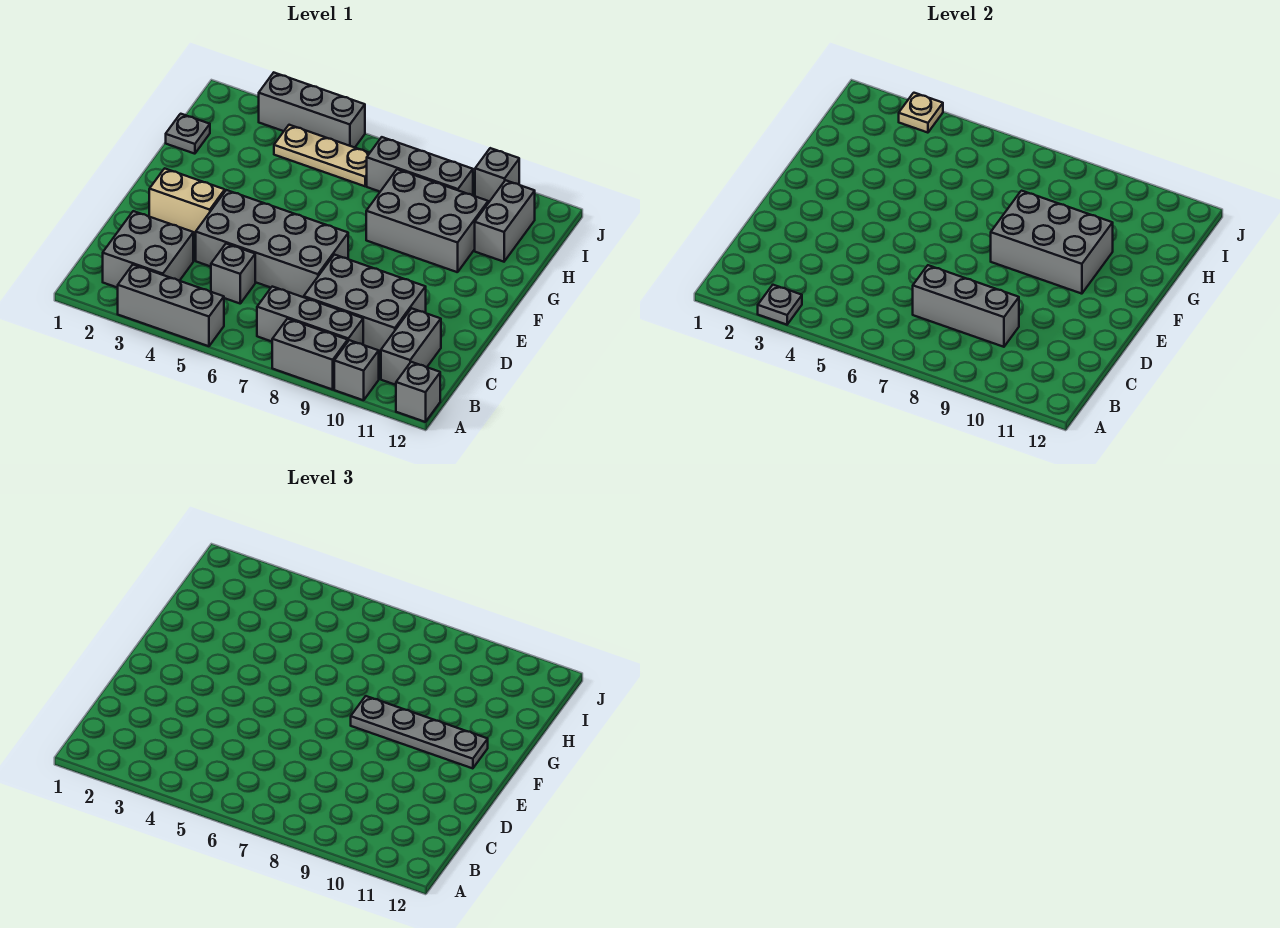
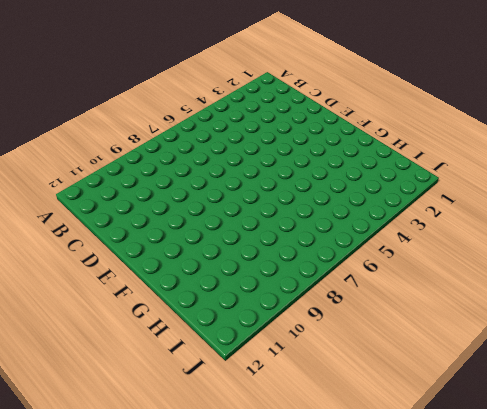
none -> grey 1x3 brick [118,265,224,346]
none -> grey 1x2 brick [272,319,348,390]
none -> grey 1x1 brick [334,340,379,400]

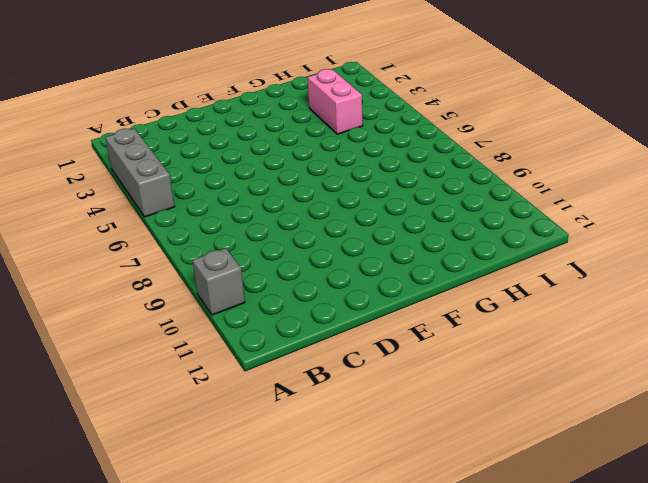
pink 1x2 brick [308,69,363,134] -> none
none -> grey 1x2 brick [272,319,348,390]
none -> grey 1x1 brick [396,362,440,422]
none -> grey 2x2 brick [103,211,193,288]

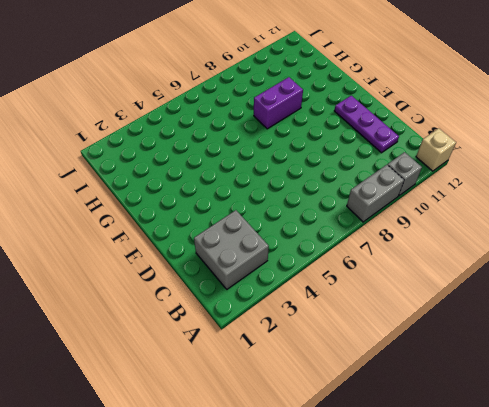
tan 1x1 brick [416,128,456,171] -> grey 1x1 brick [396,362,440,422]
purple 1x3 plate [334,96,399,153] -> grey 1x2 brick [381,308,441,385]
purple 1x2 brick [254,77,303,129] -> grey 2x3 brick [366,169,488,272]
none -> grey 1x3 brick [118,265,224,346]
none -> grey 1x3 brick [257,287,363,345]
none -> grey 1x1 brick [211,244,255,303]

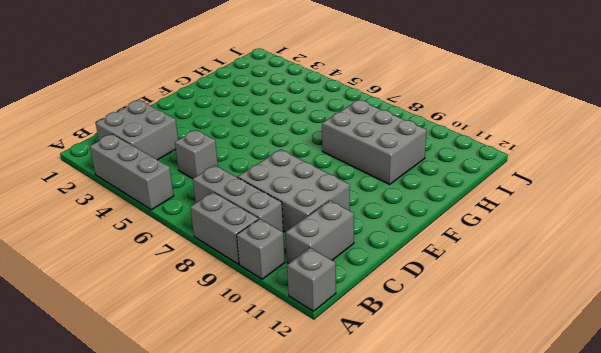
none -> grey 2x4 brick [196,190,348,297]
none -> tan 1x2 brick [149,168,225,234]
none -> grey 1x1 plate [166,114,210,154]

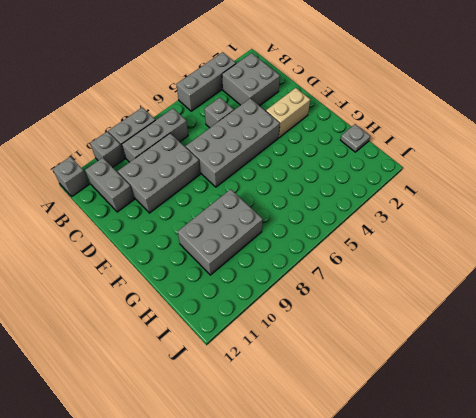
none -> grey 1x2 brick [475,180,535,262]
none -> tan 1x3 plate [274,125,369,186]
none -> grey 1x3 brick [367,137,473,195]

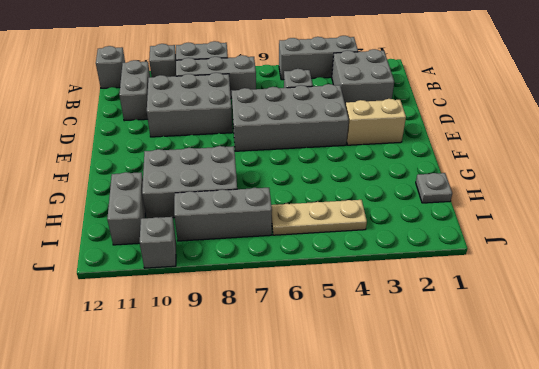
none -> grey 1x3 brick [259,73,365,148]
none -> grey 1x1 plate [758,285,802,325]
none -> grey 1x3 brick [913,265,1019,347]

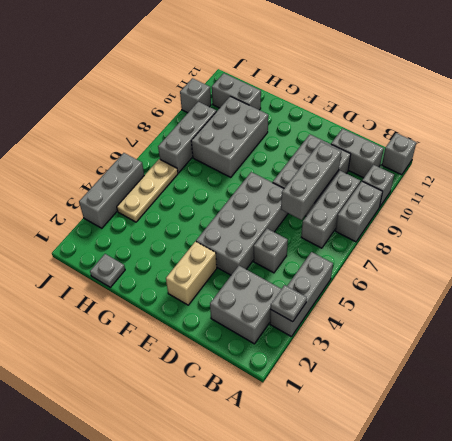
none -> grey 2x3 brick [991,191,1113,294]
none -> tan 1x1 plate [899,93,943,133]
none -> grey 1x4 plate [351,696,488,768]

